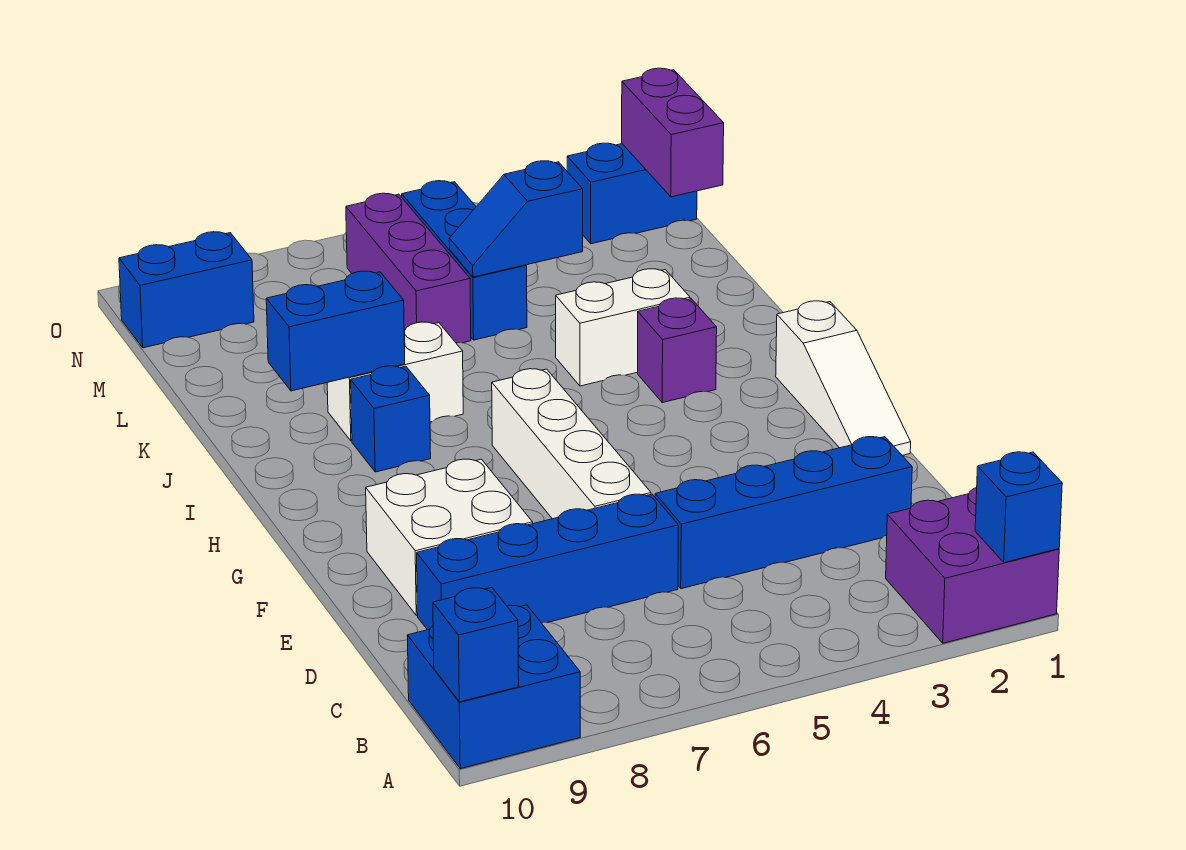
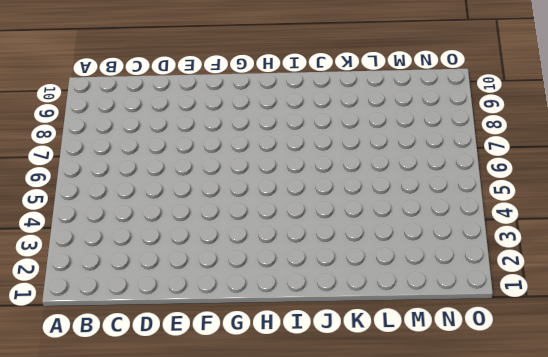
none -> purple 2x2 brick [886,488,1059,643]
none -> blue 2x2 brick [407,605,580,769]
none -> blue 1x4 brick [655,437,912,589]

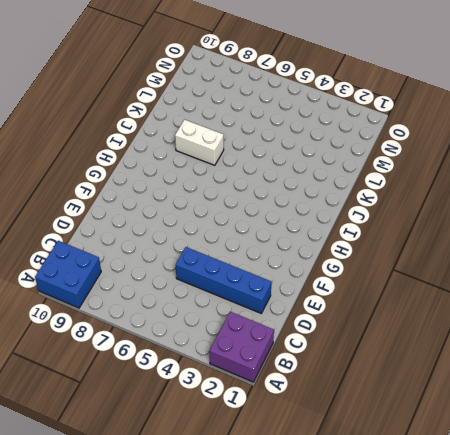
none -> blue 1x4 brick [417,494,678,630]
none -> white 1x4 brick [492,369,651,519]
none -> white 2x2 brick [366,459,533,615]

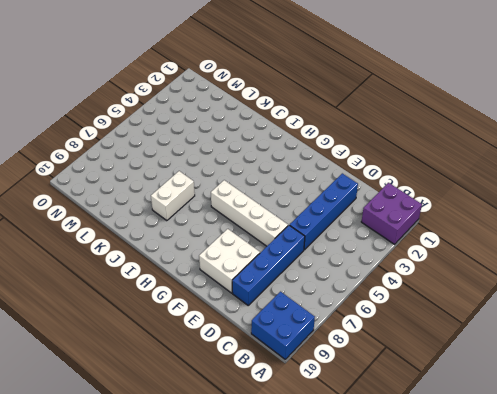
none -> white 1x3 slope [776,301,911,455]
none -> purple 1x1 brick [638,298,717,403]
none -> blue 1x1 brick [351,366,431,472]

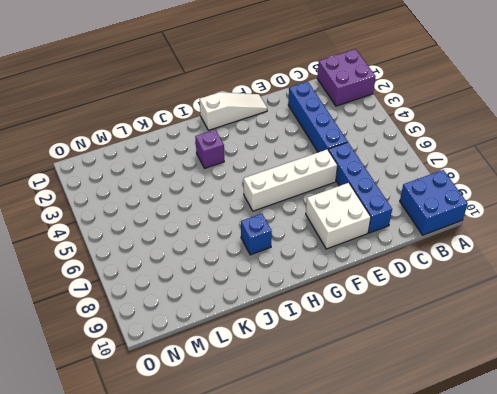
none -> white 1x2 brick [556,269,690,386]
none -> white 1x2 brick [327,322,463,441]
none -> blue 1x3 brick [402,181,527,340]

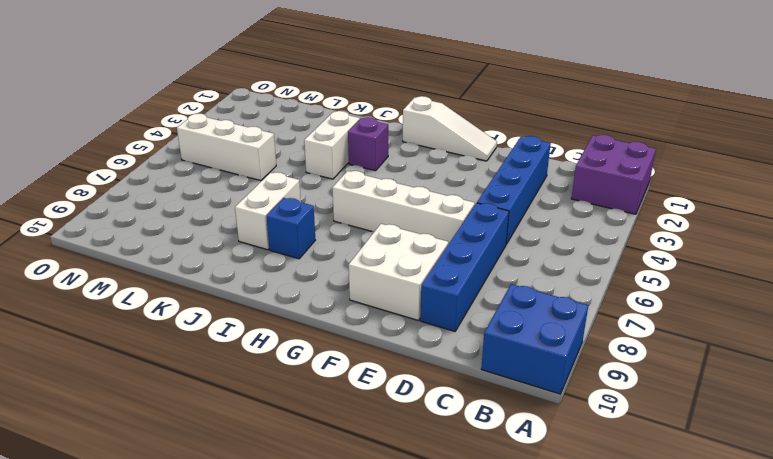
white 1x3 brick [177,114,276,181] -> blue 1x3 brick [402,181,527,340]
none -> purple 1x3 brick [346,193,471,343]
none -> blue 1x2 brick [567,143,697,244]
none -> blue 1x2 brick [119,232,254,348]

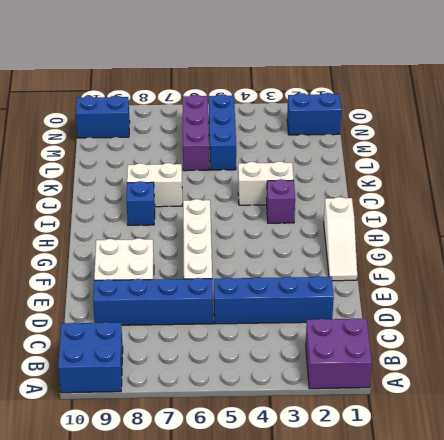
none -> blue 1x1 brick [975,452,1062,563]
none -> blue 1x1 brick [433,587,519,702]
none -> blue 1x2 brick [266,271,405,391]

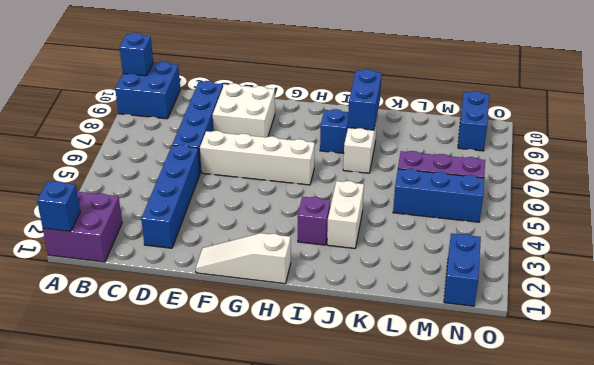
none -> blue 1x2 slope [449,161,583,277]
none -> purple 1x2 brick [622,68,724,197]

